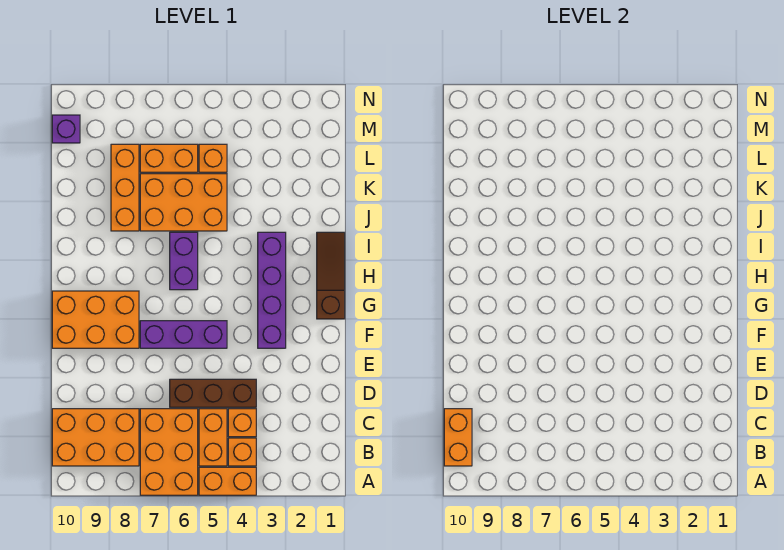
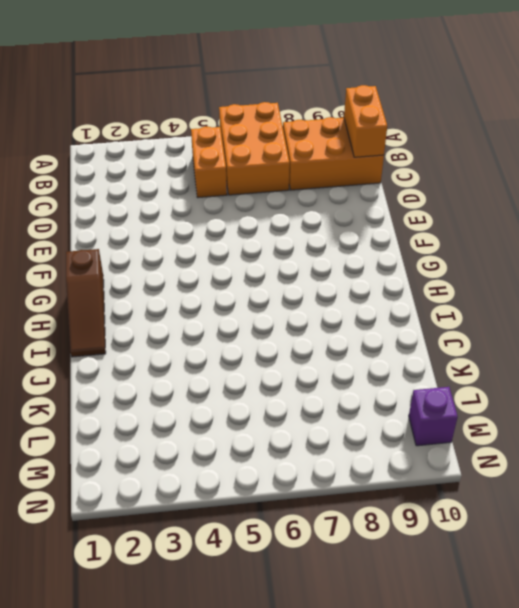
none -> orange 1x2 brick [199,467,256,495]
none -> orange 1x1 brick [228,438,256,466]
none -> orange 1x1 brick [228,409,256,437]

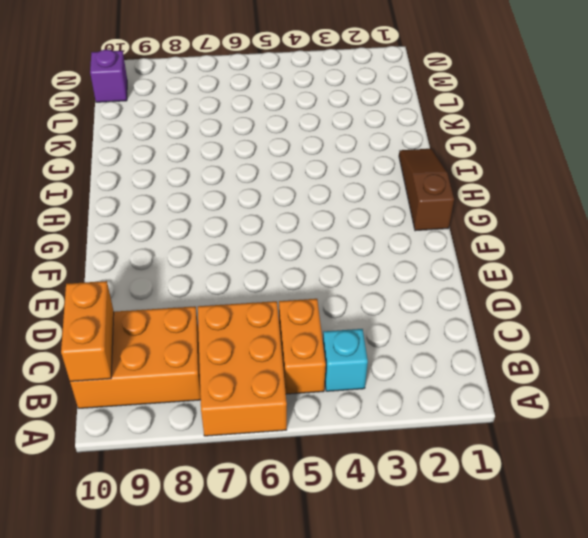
cyan 1x1 brick [323,329,368,391] -> orange 1x1 brick [228,438,256,466]
none -> orange 1x2 brick [199,467,256,495]
none -> orange 1x1 brick [228,409,256,437]
none -> brown 1x3 brick [170,379,256,407]

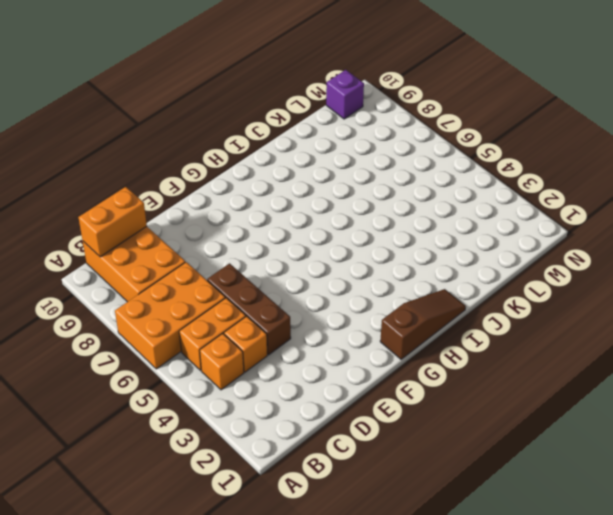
none -> orange 1x2 brick [199,467,256,495]
none -> purple 1x4 brick [258,232,286,348]
none -> purple 1x3 brick [140,321,227,348]

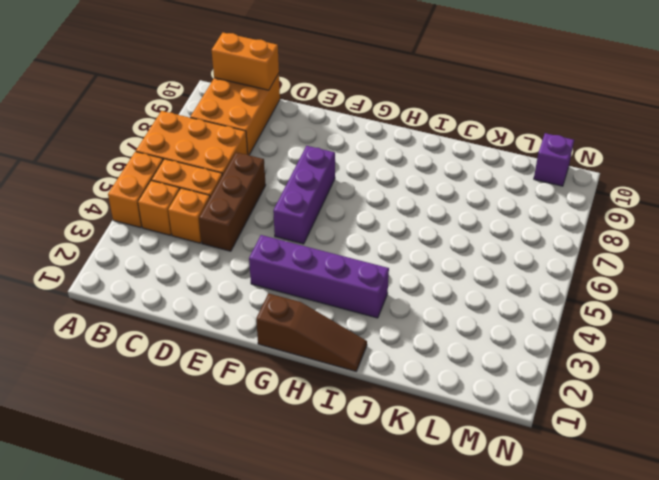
none -> orange 2x3 brick [52,291,139,348]
none -> purple 1x2 brick [170,232,198,290]
none -> orange 2x3 brick [140,174,227,231]

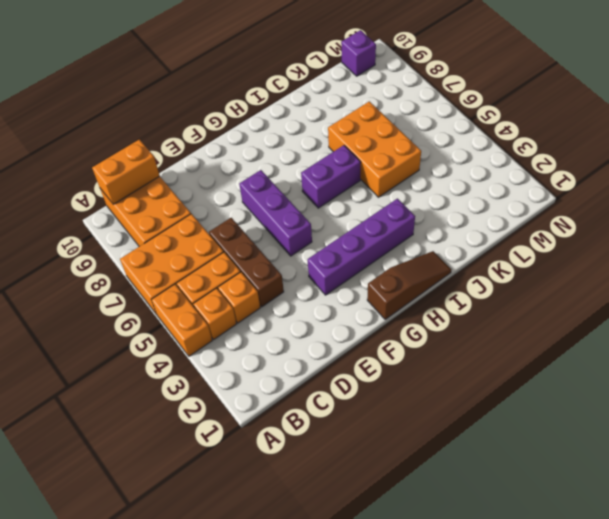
none -> orange 2x3 brick [52,291,139,348]
none -> orange 1x3 brick [111,144,139,231]
none -> orange 1x1 brick [199,144,227,172]

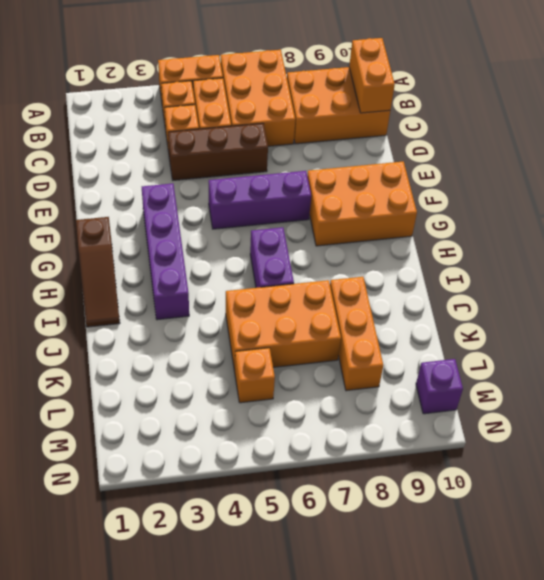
none -> orange 1x2 brick [140,144,198,172]

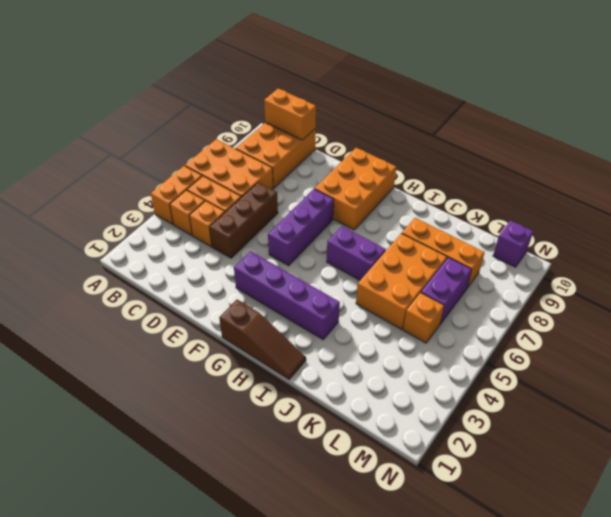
purple 1x2 brick [421,257,472,324] -> orange 1x2 brick [140,144,198,172]

